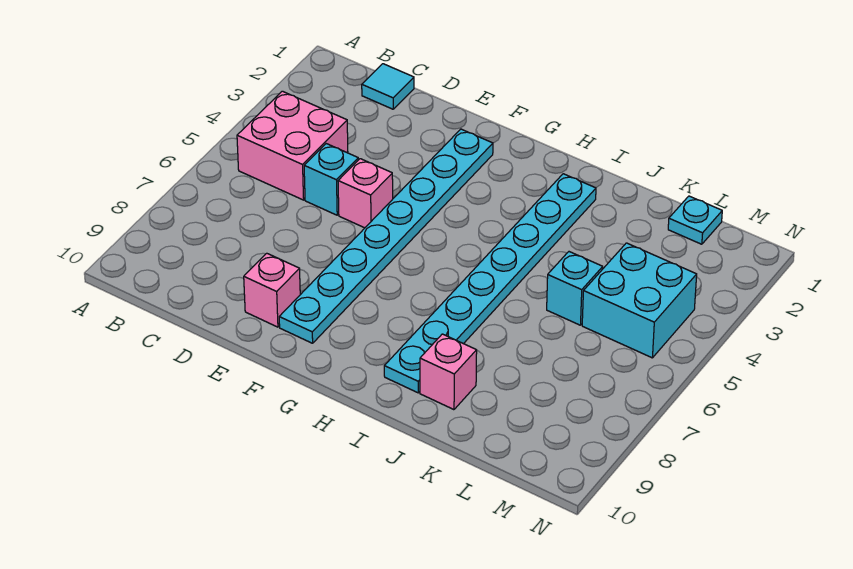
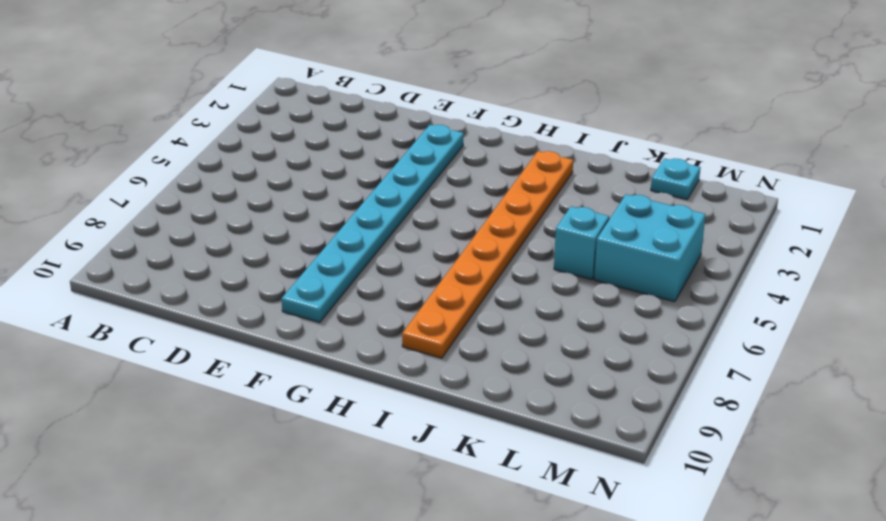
orange 1x8 plate [402,151,573,358] -> cyan 1x8 plate [384,174,596,393]
none -> pink 2x2 brick [237,91,348,200]
none -> cyan 1x1 tile [362,64,414,109]

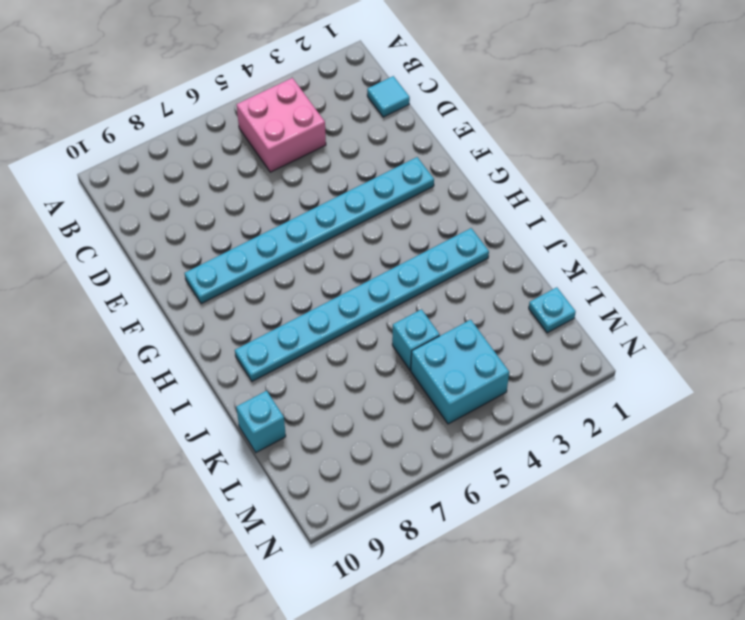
cyan 1x1 brick [236,391,286,452] -> cyan 1x1 brick moved to [304,144,358,215]
none -> pink 1x1 brick [338,159,393,228]
none -> pink 1x1 brick [244,253,300,327]

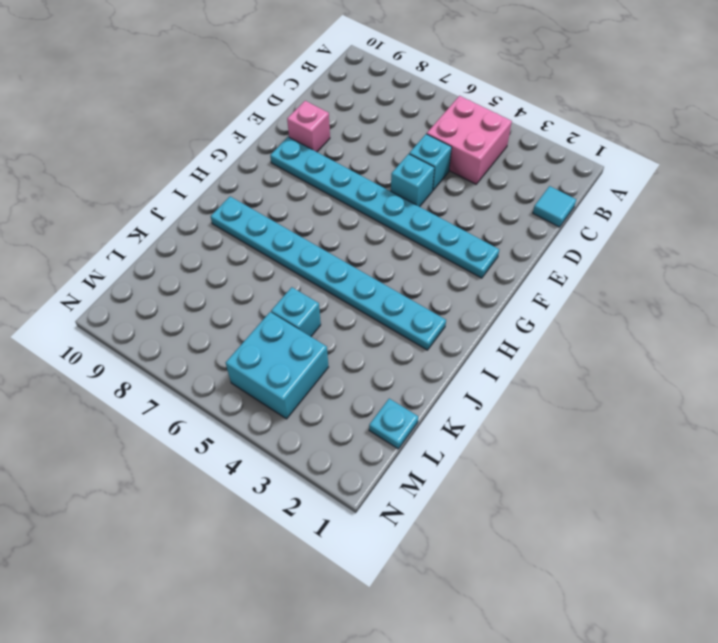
cyan 1x1 brick [391,154,434,207] -> pink 1x1 brick [338,159,393,228]
none -> pink 1x1 brick [420,334,477,410]

